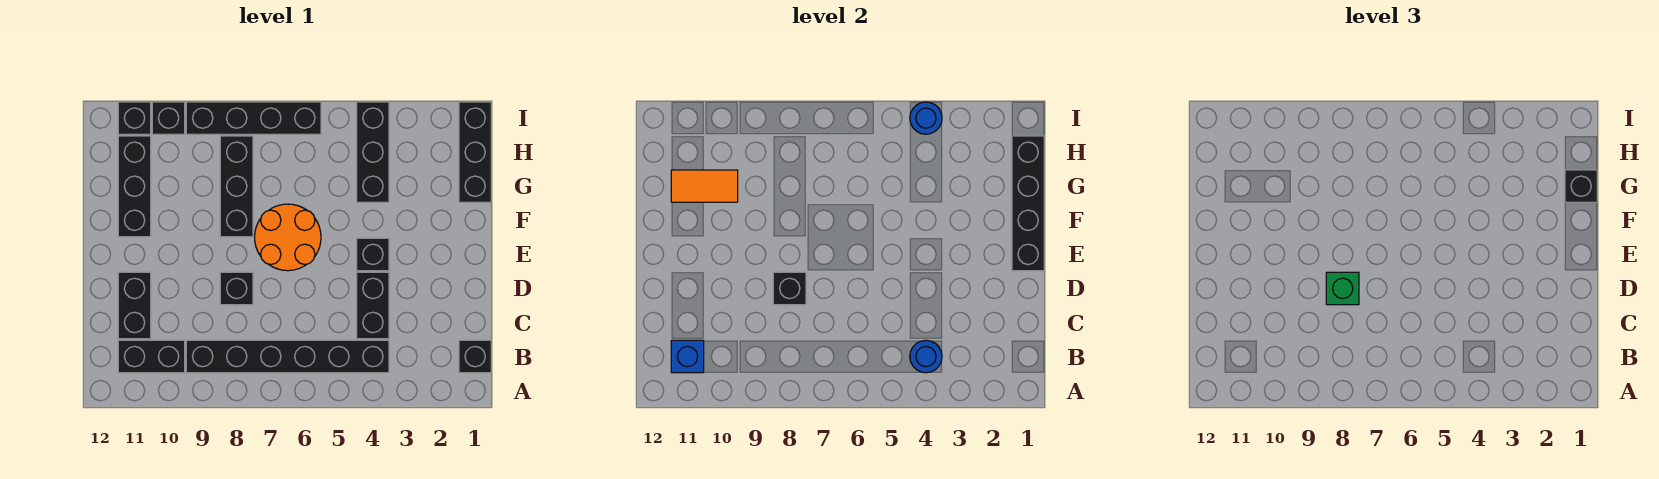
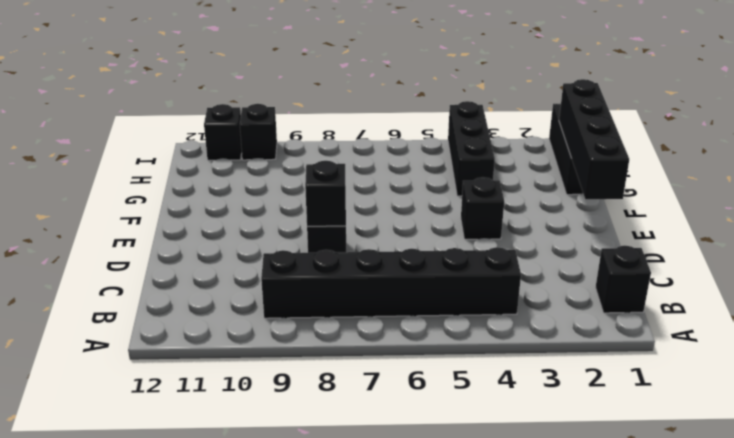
none -> black 1x2 brick [118,340,185,373]
none -> black 1x2 brick [357,272,389,339]
none -> black 1x2 brick [118,272,151,339]

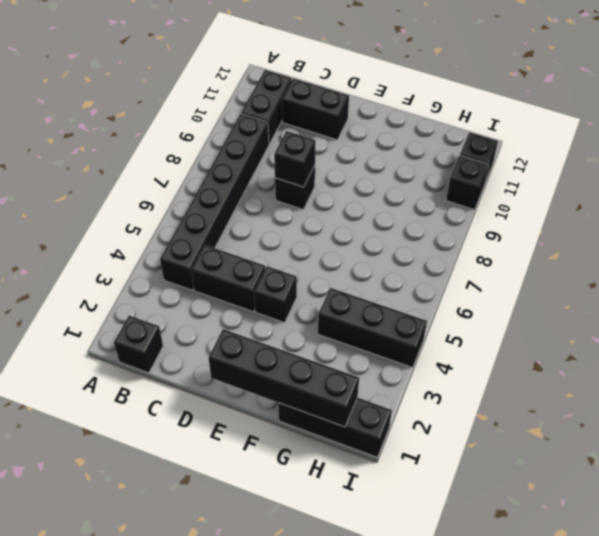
none -> orange 2x2 round brick [255,204,321,271]
none -> black 1x3 brick [220,136,253,237]
none -> black 1x3 brick [118,136,151,237]

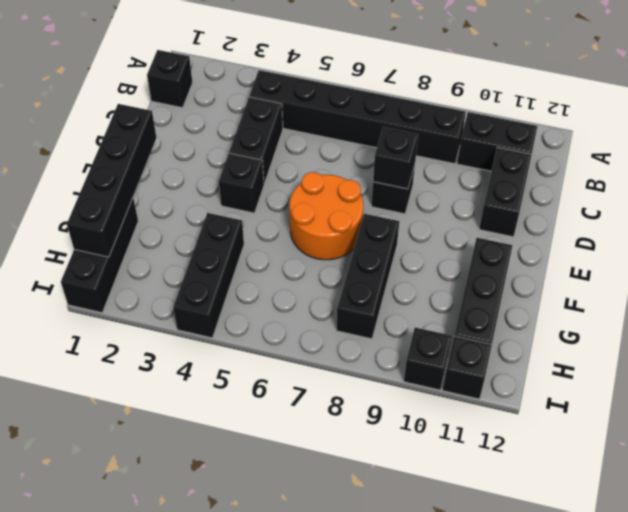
none -> black 1x4 brick [186,102,321,134]
none -> blue 1x1 round brick [910,340,942,373]
none -> blue 1x1 brick [671,340,704,373]

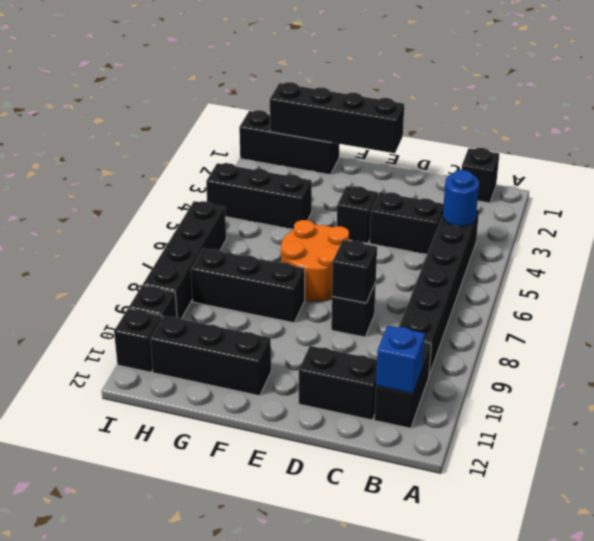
none -> orange 1x2 tile [671,170,738,202]
none -> blue 1x1 round brick [910,102,942,134]
none -> green 1x1 brick [1326,272,1359,305]

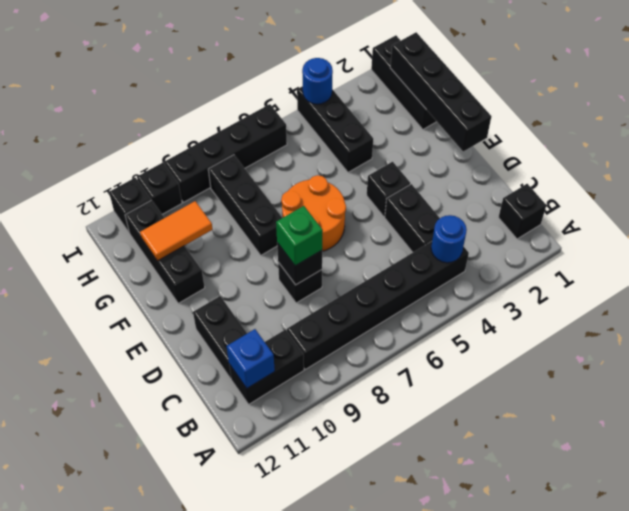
none -> black 1x1 brick [1565,170,1597,202]

